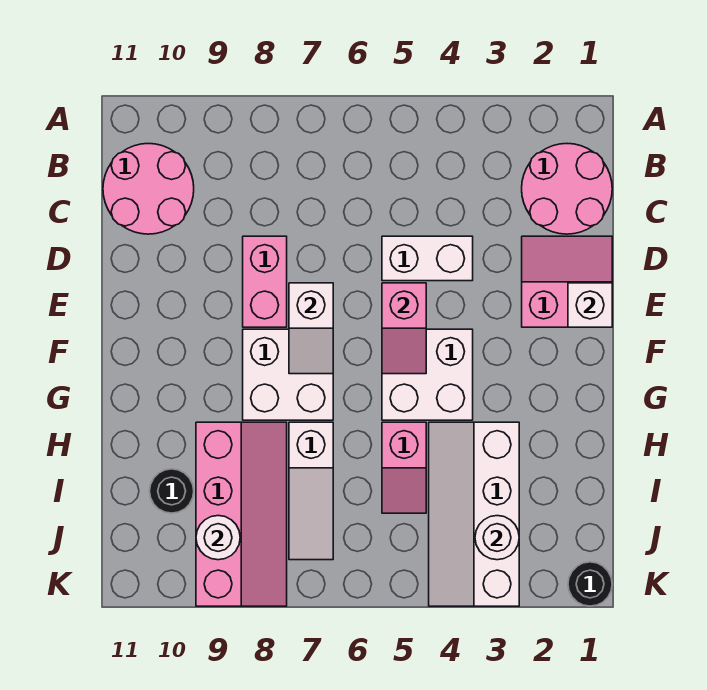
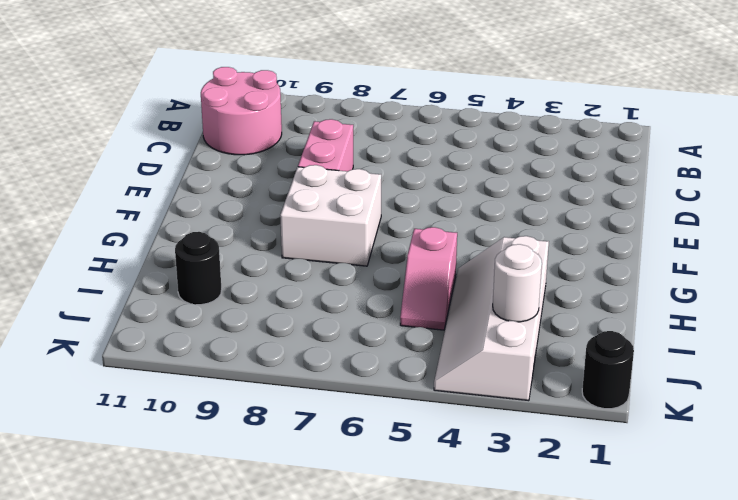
none -> pink 2x2 round brick [522,144,612,234]
none -> pink 2x2 slope [522,236,612,327]
none -> white 1x2 brick [382,236,473,281]

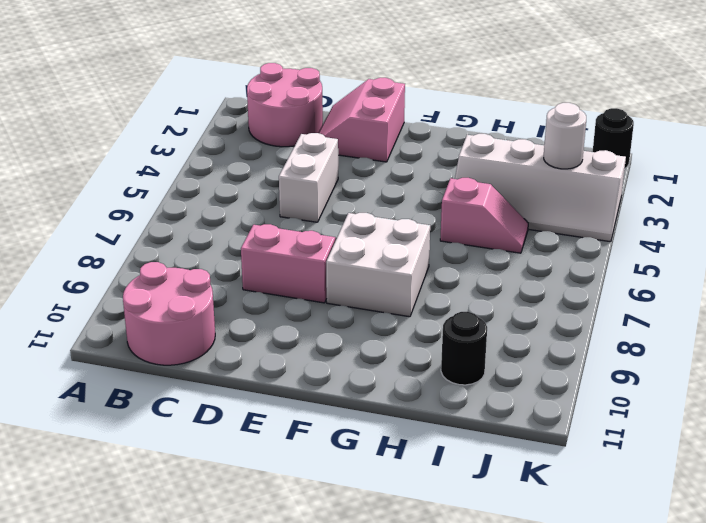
none -> white 2x2 brick [382,329,473,420]
none -> white 1x3 slope [289,422,333,560]
none -> pink 2x4 slope [196,422,287,606]

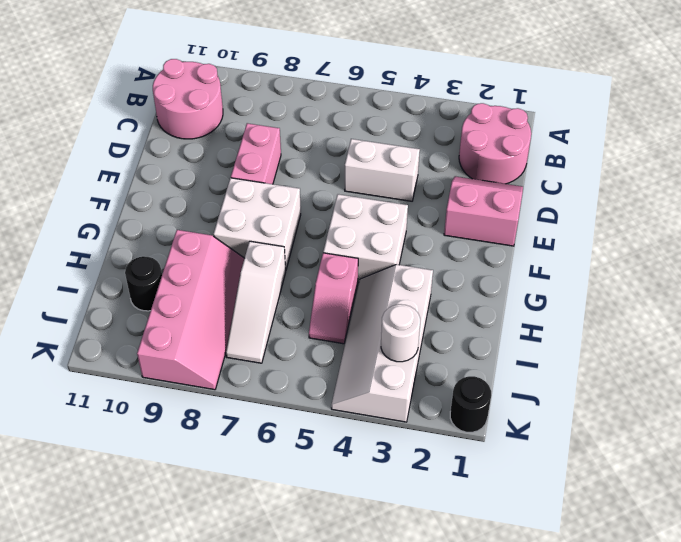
none -> white 1x1 brick [568,283,612,327]
none -> pink 1x2 slope [382,283,426,374]
none -> white 1x2 slope [289,283,333,374]

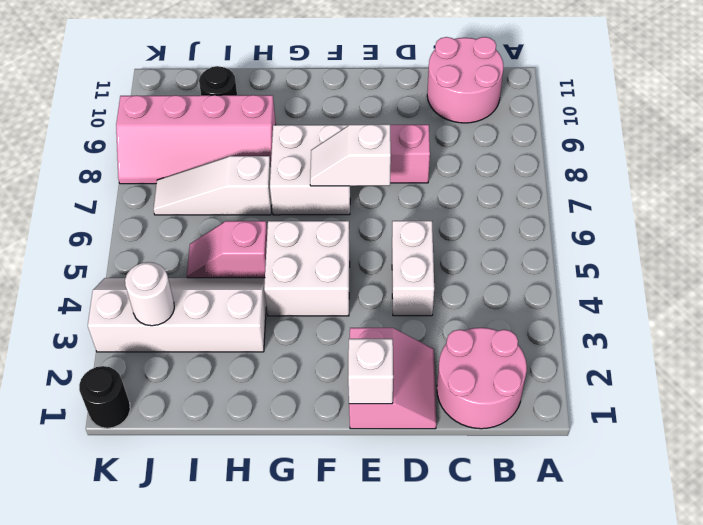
none -> pink 1x2 slope [382,283,426,374]
none -> white 1x1 round brick [196,516,240,560]

